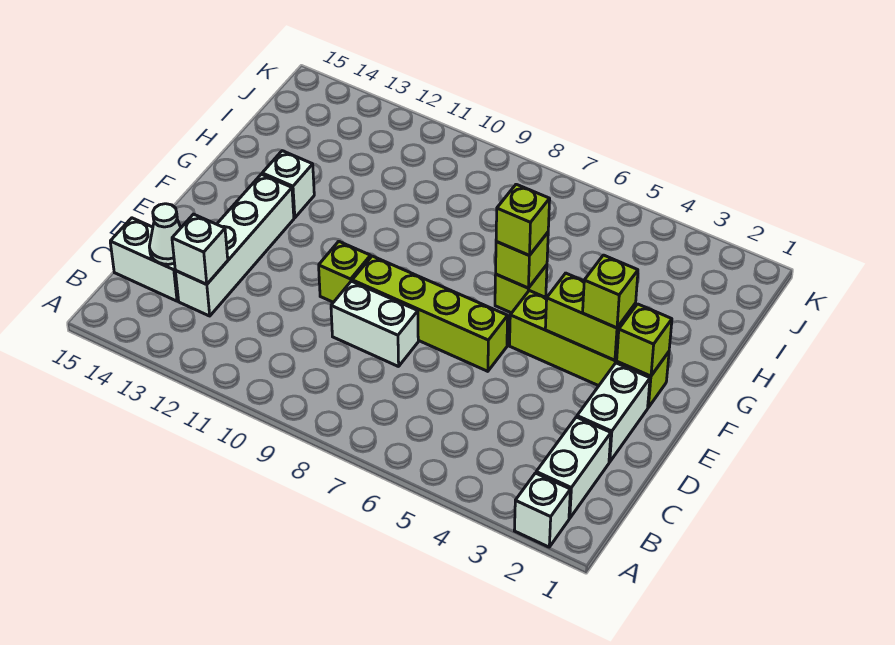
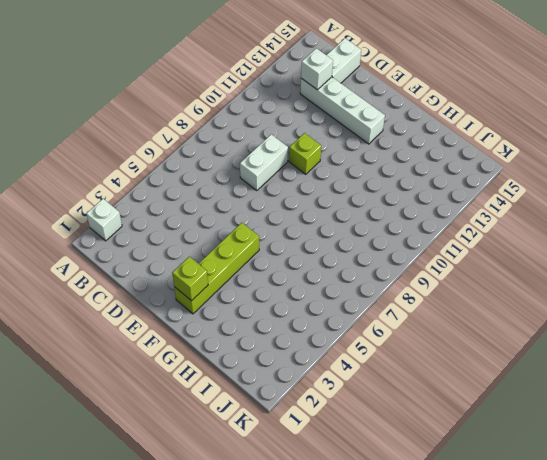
none -> white 1x2 brick [536,417,611,518]
none -> white 1x2 brick [577,363,650,462]
none -> lime 1x4 brick [352,256,508,371]

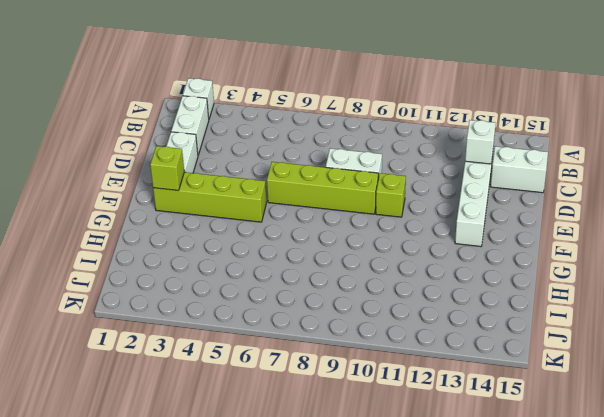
none -> lime 1x1 brick [495,265,547,313]
none -> white 1x1 brick [262,151,314,218]
none -> white 1x1 cone [149,204,181,264]

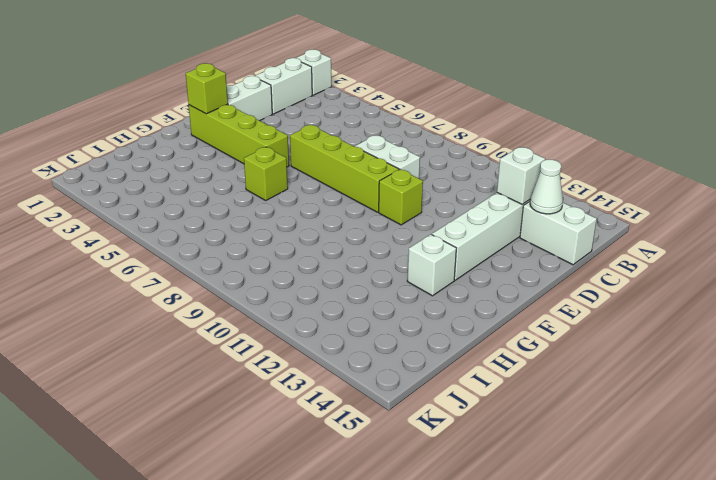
none -> lime 1x2 brick [545,273,636,360]
none -> lime 1x1 brick [496,233,548,288]
none -> lime 1x1 brick [583,255,638,328]

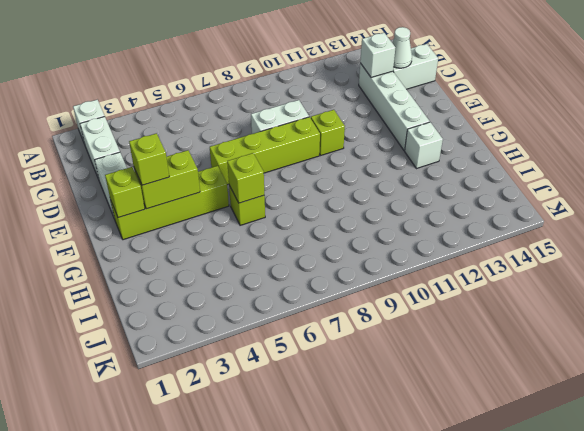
none -> lime 1x1 brick [496,184,550,255]

